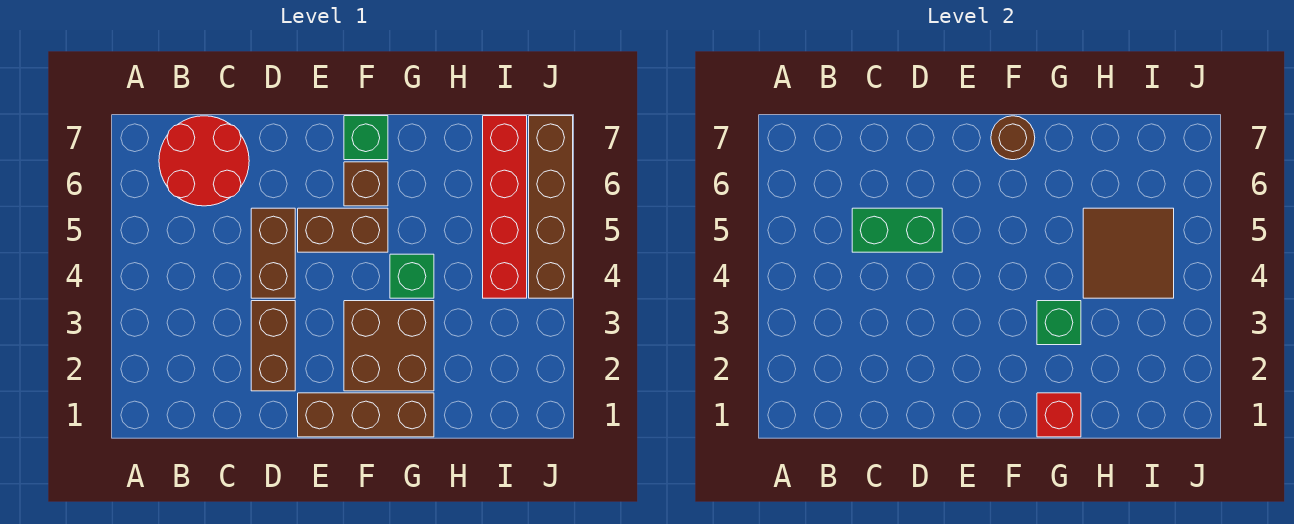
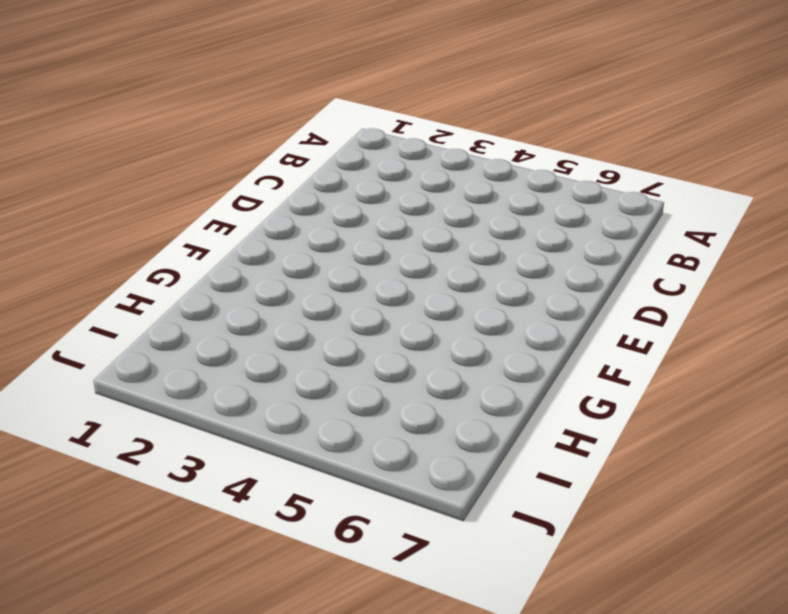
none -> red 2x2 round brick [159,116,249,206]
none -> brown 1x2 brick [251,301,295,391]
none -> brown 1x2 brick [251,208,295,298]

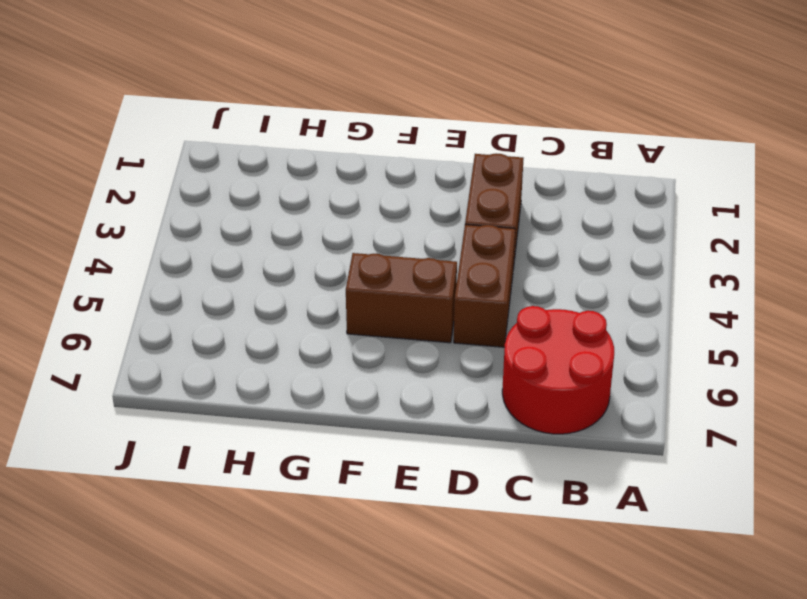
none -> brown 1x3 brick [298,393,434,437]
none -> brown 2x2 brick [344,301,434,391]
none -> brown 1x1 brick [344,162,388,206]

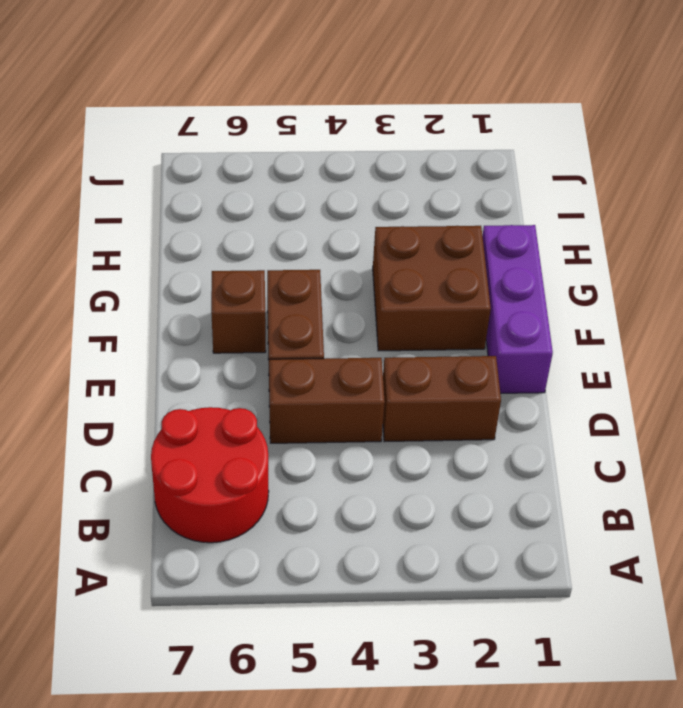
purple 1x3 brick [482,225,553,393] -> brown 1x3 brick [298,393,434,437]
none -> green 1x1 brick [344,116,388,160]
none -> green 1x1 brick [390,254,434,298]
none -> red 1x4 brick [483,116,527,298]

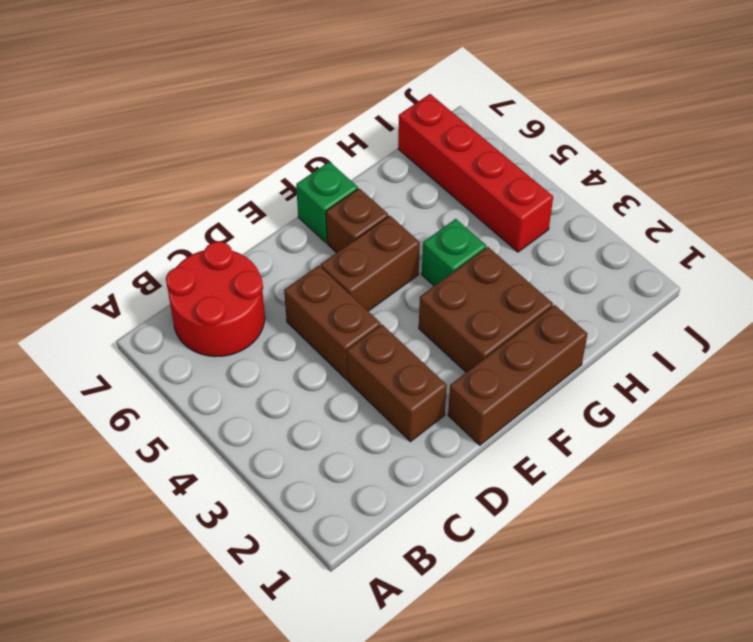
none -> brown 1x4 brick [529,116,573,298]
none -> green 1x2 brick [852,208,942,252]
none -> brown 1x1 round brick [991,116,1035,160]

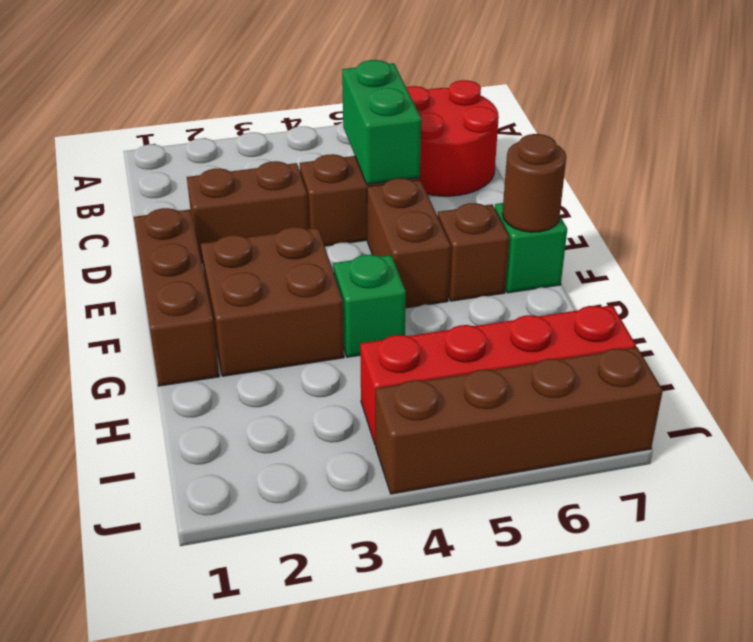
none -> red 1x1 brick [1037,393,1081,437]
none -> green 1x1 brick [1037,301,1081,345]
none -> brown 2x2 tile [1083,208,1174,298]

